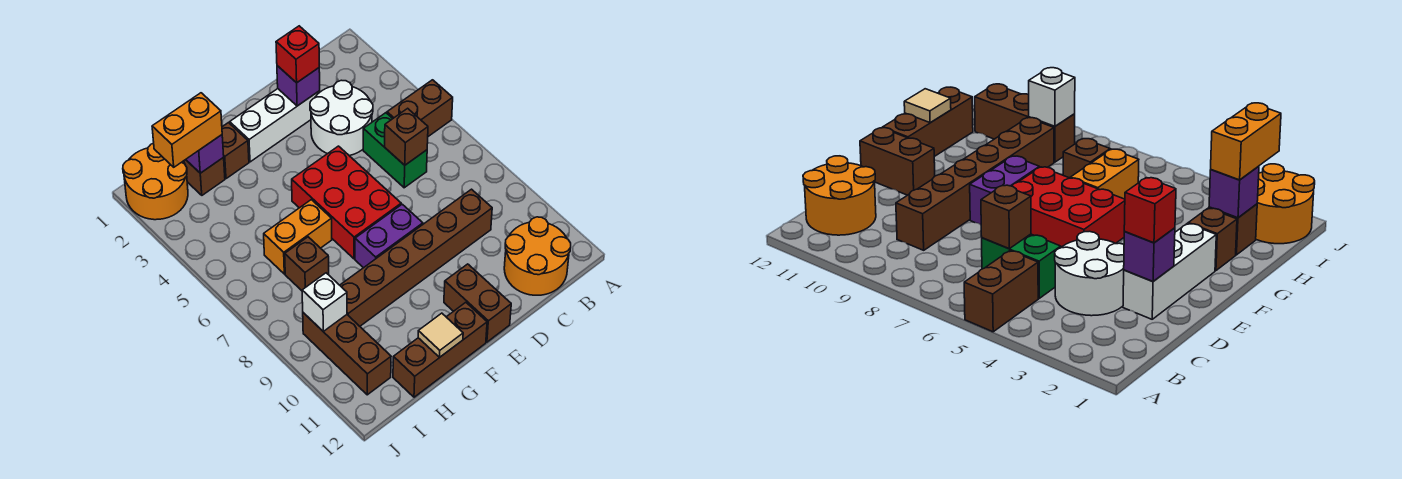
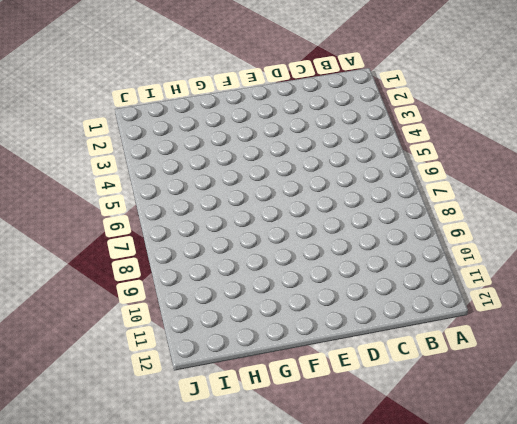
none -> brown 1x2 brick [387,80,453,136]
none -> orange 2x2 round brick [504,217,571,295]
none -> white 2x2 round brick [310,80,373,156]

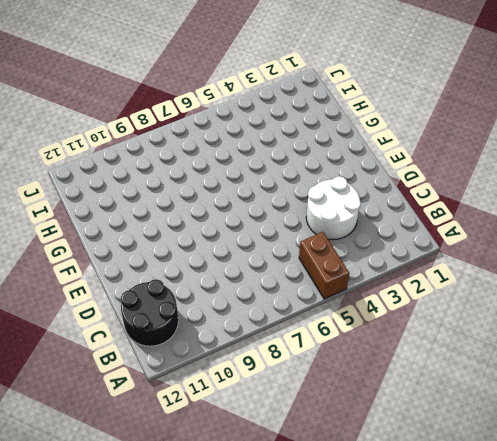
black 2x2 round brick [121,279,178,346] -> orange 2x2 round brick [504,217,571,295]
none -> green 1x2 brick [363,113,427,188]
none -> brown 1x6 brick [340,189,492,326]
none -> white 1x3 brick [230,89,320,162]

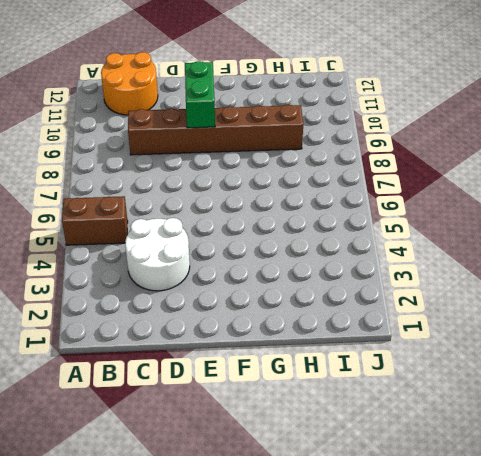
green 1x2 brick [185,61,215,128] -> green 1x2 brick moved to [363,113,427,188]
none -> white 1x3 brick [230,89,320,162]
none -> red 2x3 brick [292,146,401,259]
none -> purple 1x2 brick [355,204,423,268]

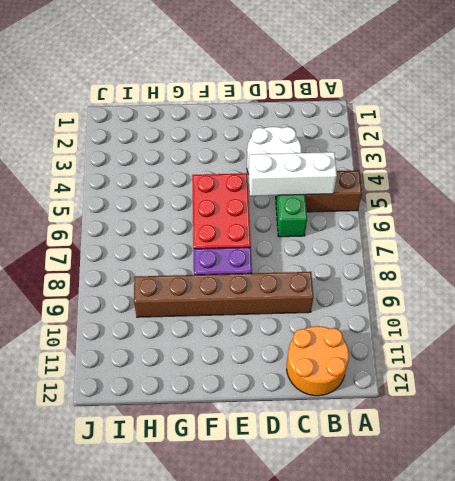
white 1x3 brick [249,152,337,196] -> white 1x3 brick moved to [230,89,320,162]
none -> brown 1x2 brick [444,264,511,342]
none -> brown 1x3 brick [393,302,487,397]
none -> brown 1x1 brick [222,123,249,179]

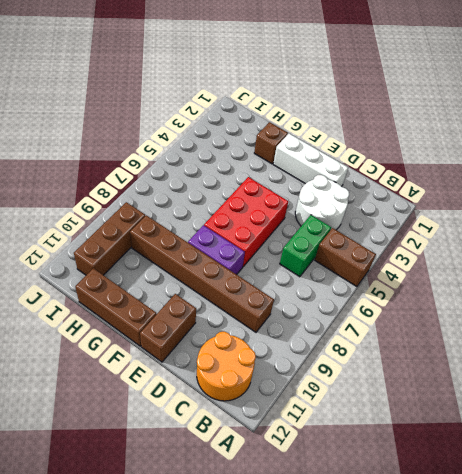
none -> orange 1x2 brick [264,200,332,274]
none -> brown 1x1 brick [184,157,225,195]
none -> brown 1x1 brick [285,237,329,291]

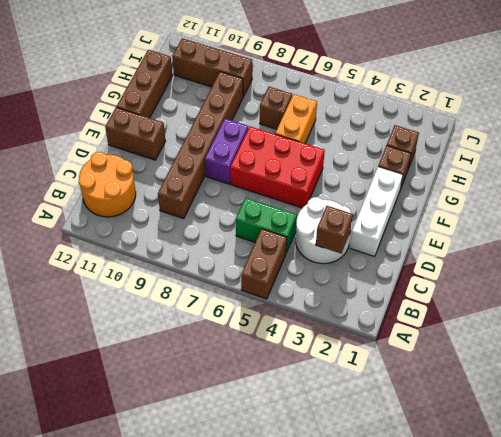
brown 1x1 brick [316,206,353,253] -> brown 1x1 brick moved to [385,108,428,165]
none -> orange 2x2 round brick [123,143,188,220]
none -> purple 1x1 brick [277,66,320,106]
none -> tan 1x1 tile [418,313,463,358]

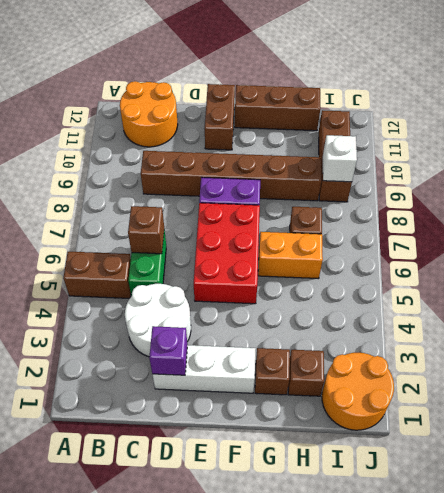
none -> tan 1x1 tile [418,313,463,358]
none -> purple 1x1 brick [186,135,224,173]
none -> red 1x1 brick [276,26,319,83]

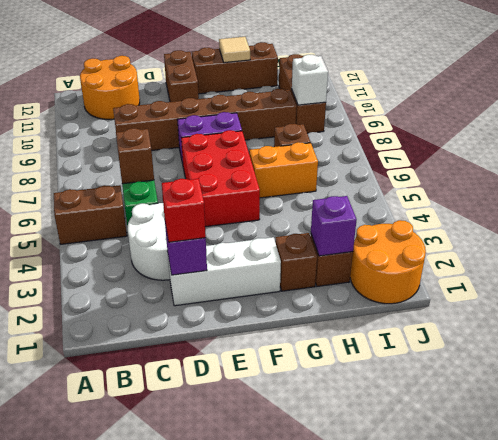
none -> orange 1x2 brick [152,93,222,167]

